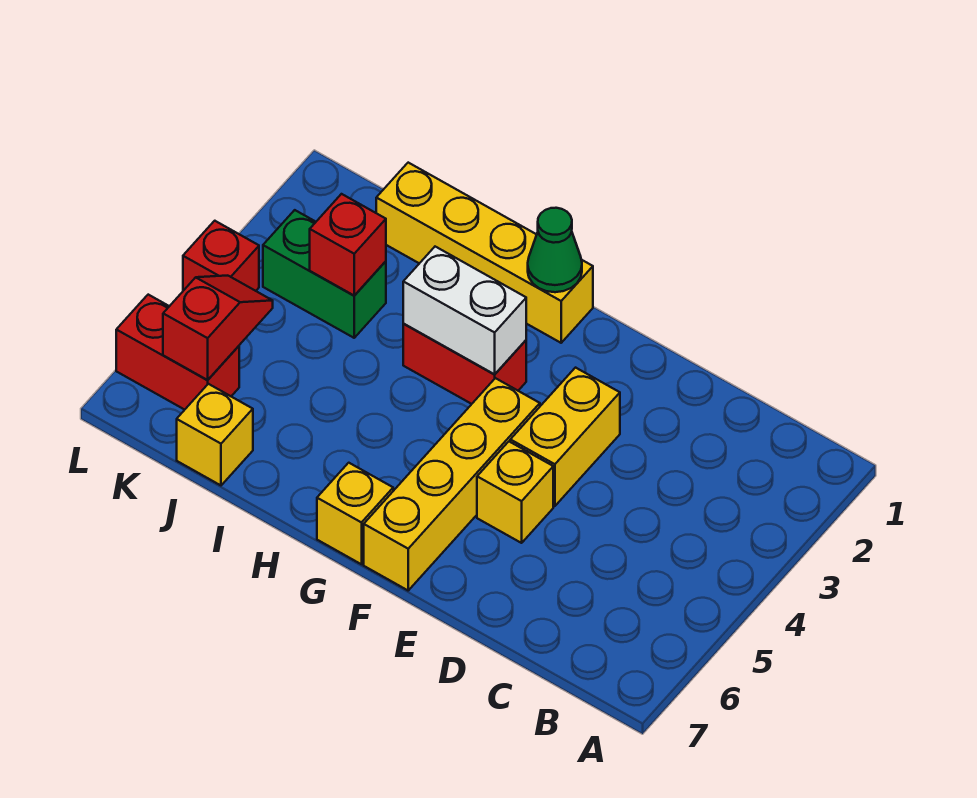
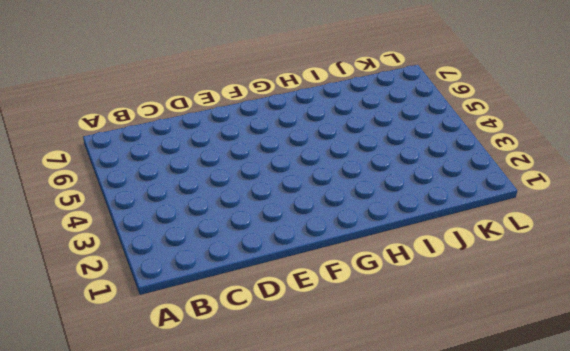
none -> yellow 1x2 brick [510,368,620,506]
none -> yellow 1x1 brick [477,442,553,543]
none -> yellow 1x4 brick [364,378,540,590]

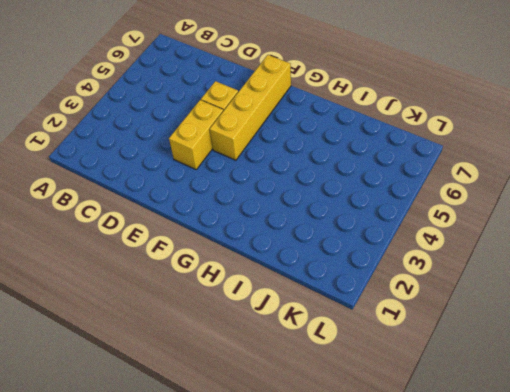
none -> yellow 1x4 brick [376,163,593,343]
none -> red 1x2 brick [403,324,526,404]
none -> yellow 1x1 brick [317,463,393,564]

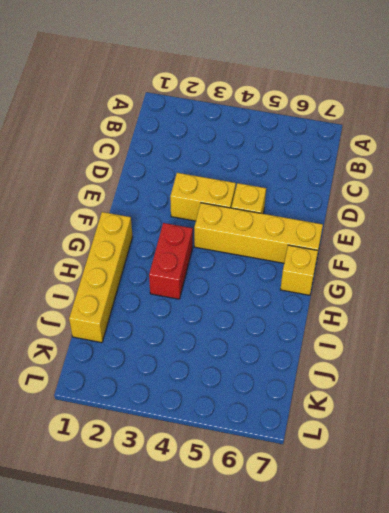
none -> green 1x2 brick [263,210,386,338]
none -> yellow 1x1 brick [177,384,253,485]
none -> red 1x2 brick [116,295,239,410]

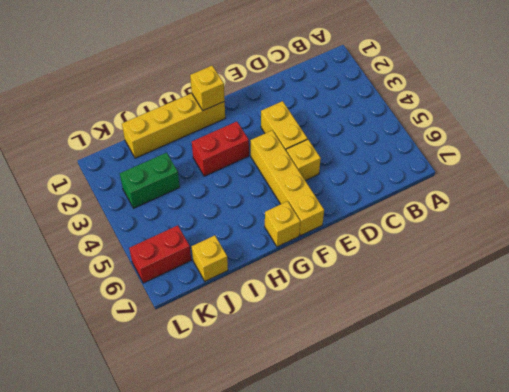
yellow 1x1 brick [190,66,225,111] -> green 1x1 cone [528,208,582,292]
none -> red 1x1 brick [183,221,259,291]
none -> white 1x2 brick [403,247,526,374]
none -> red 1x1 brick [310,194,386,296]

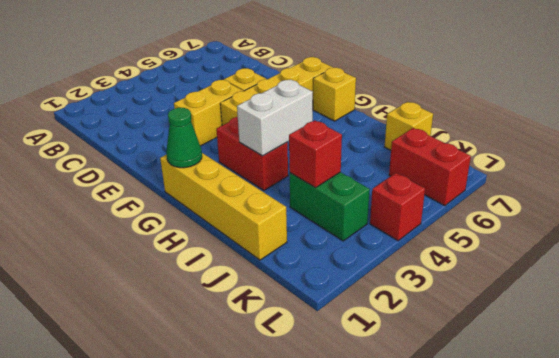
white 1x2 brick [237,80,313,156] -> white 1x2 brick turned to [403,247,526,374]
none -> red 1x2 slope [163,276,273,380]

